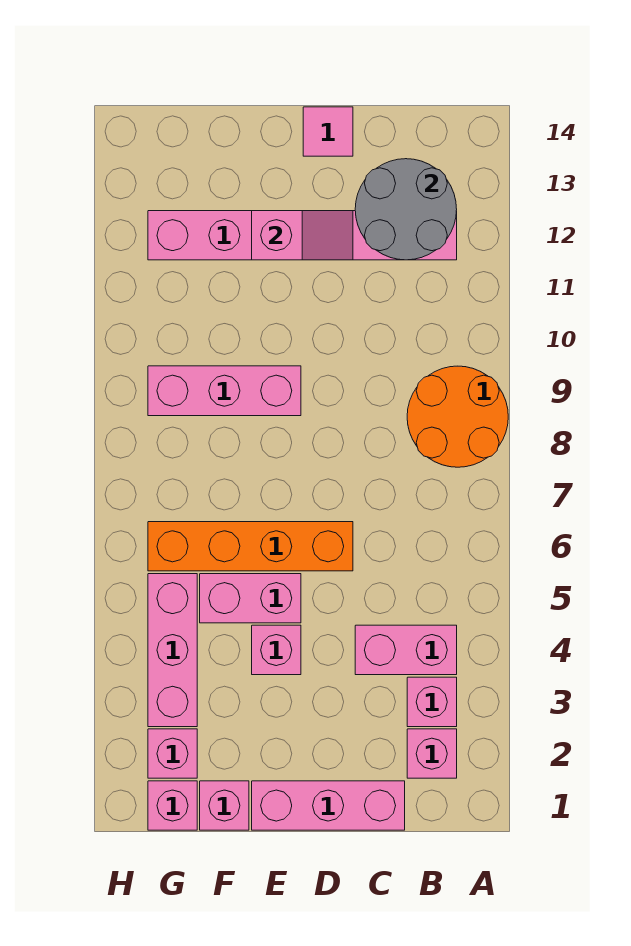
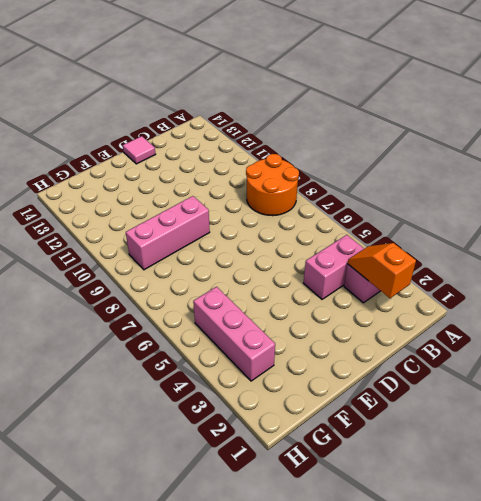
orange 1x2 slope [348,243,416,298] -> none
none -> pink 1x1 brick [407,729,457,778]
none -> pink 1x6 brick [148,211,457,260]
none -> pink 1x3 brick [252,781,405,830]

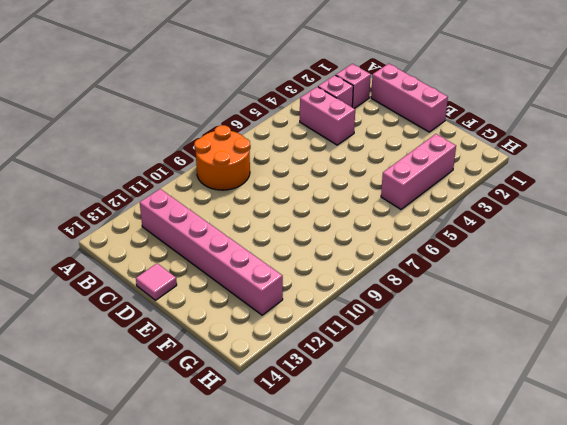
none -> orange 1x4 brick [148,522,353,571]
none -> pink 1x1 brick [252,625,301,675]
none -> pink 1x2 brick [200,574,301,623]

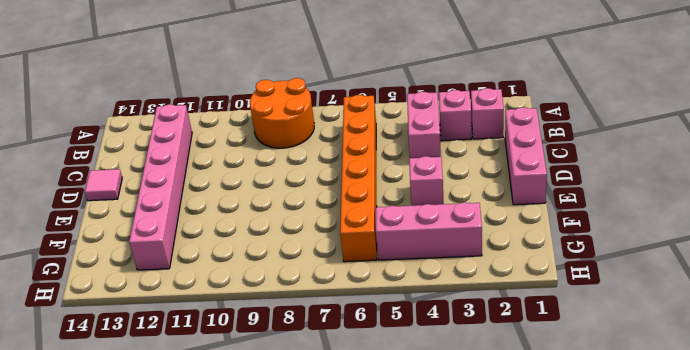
orange 1x6 brick [340,95,377,262] -> orange 1x4 brick [148,522,353,571]
none -> pink 1x2 brick [200,574,301,623]
none -> pink 1x3 brick [148,366,301,416]
none -> pink 1x1 brick [200,781,249,830]

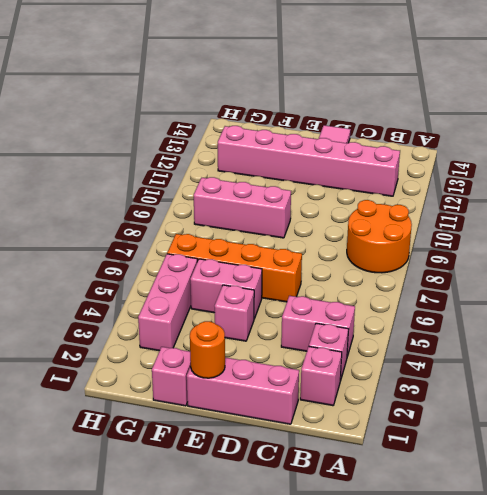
orange 1x1 round brick [190,321,225,378] -> none
none -> pink 1x1 brick [148,781,197,830]
none -> pink 1x1 brick [148,729,197,778]
none -> grey 2x2 round brick [355,159,457,260]

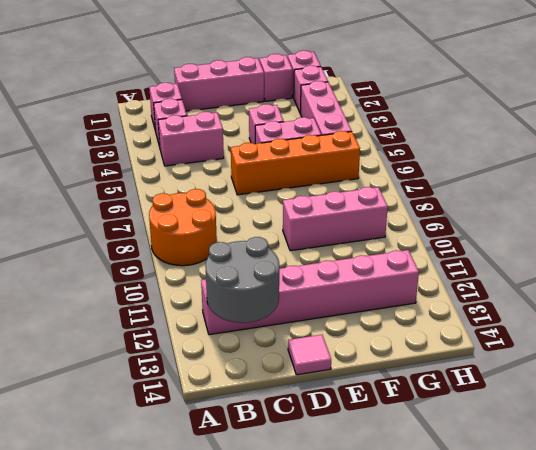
none -> pink 1x2 slope [252,211,353,260]

